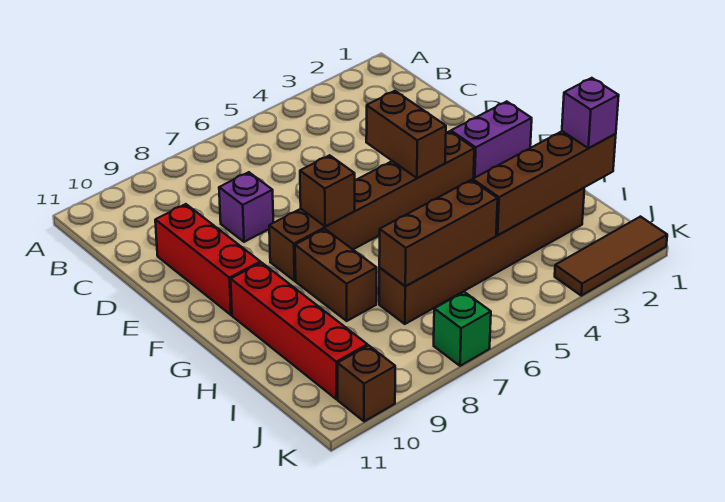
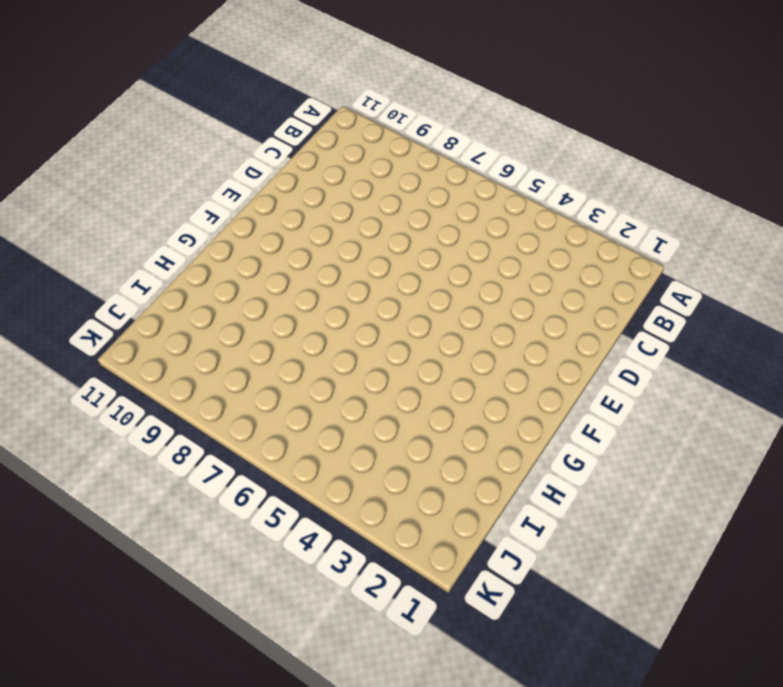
none -> purple 1x1 brick [219,172,273,242]
none -> red 1x3 brick [155,204,260,315]
none -> purple 1x2 brick [451,101,532,178]

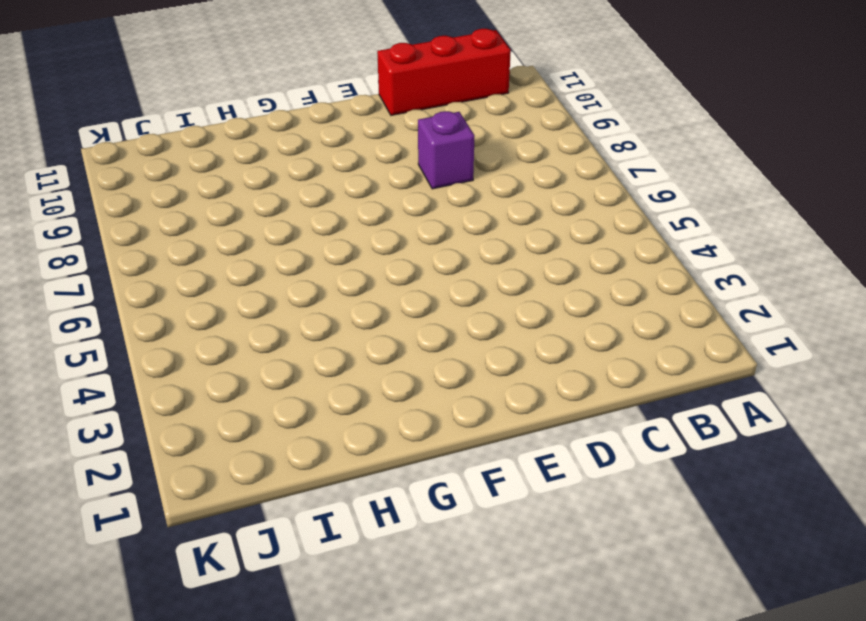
red 1x3 brick [377,29,511,115] -> red 1x3 brick moved to [155,204,260,315]
none -> purple 1x2 brick [451,101,532,178]
none -> brown 1x6 brick [269,131,474,281]
none -> brown 1x2 brick [295,229,377,321]

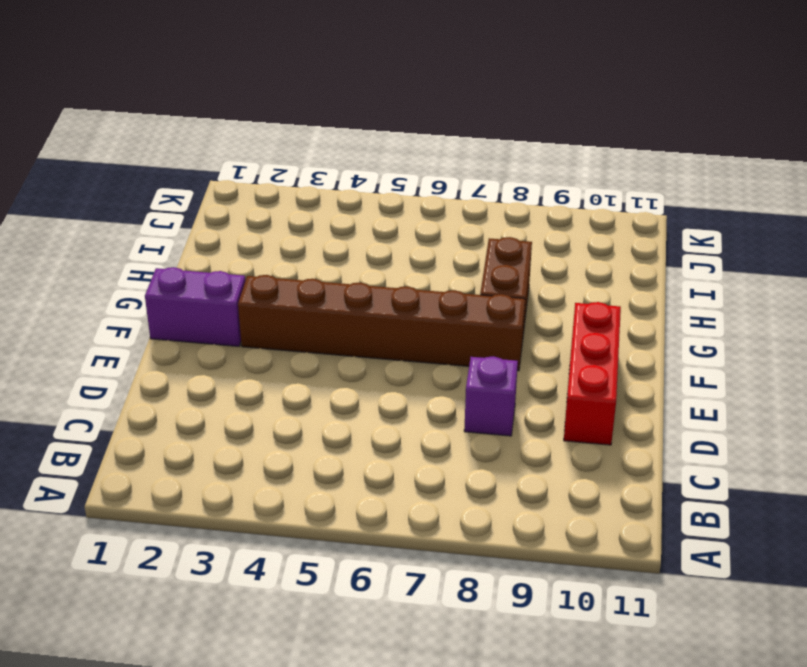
none -> red 1x4 brick [231,263,367,399]
none -> brown 1x6 brick [379,188,584,324]
none -> brown 1x3 tile [555,217,667,296]

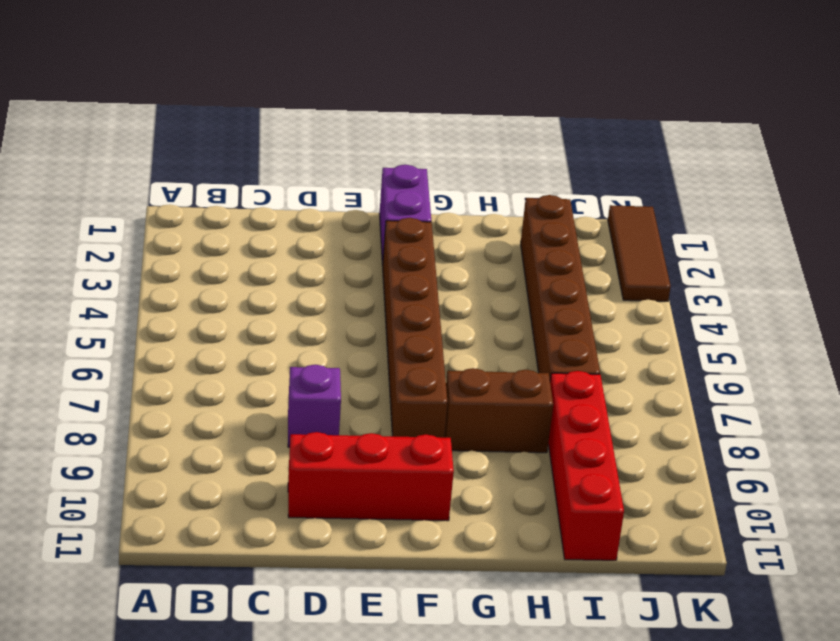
red 1x4 brick [548,371,624,560] -> red 1x4 brick turned to [231,263,367,399]
none -> green 1x1 brick [434,292,491,366]
none -> brown 1x1 brick [338,345,395,421]
none -> brown 1x2 brick [366,91,446,178]

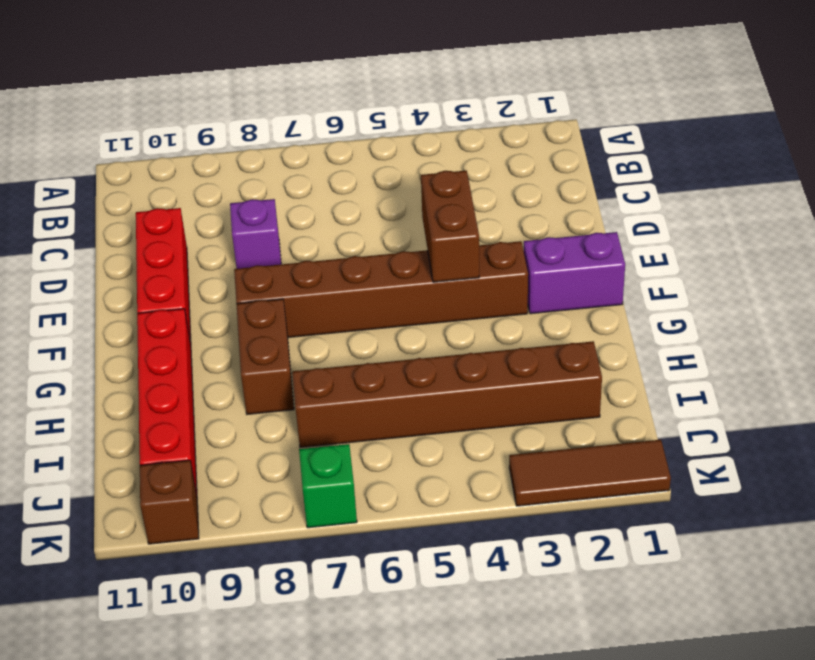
none -> brown 1x1 brick [300,155,355,227]
none -> brown 1x4 brick [473,131,616,235]
none -> brown 1x3 brick [379,180,498,286]

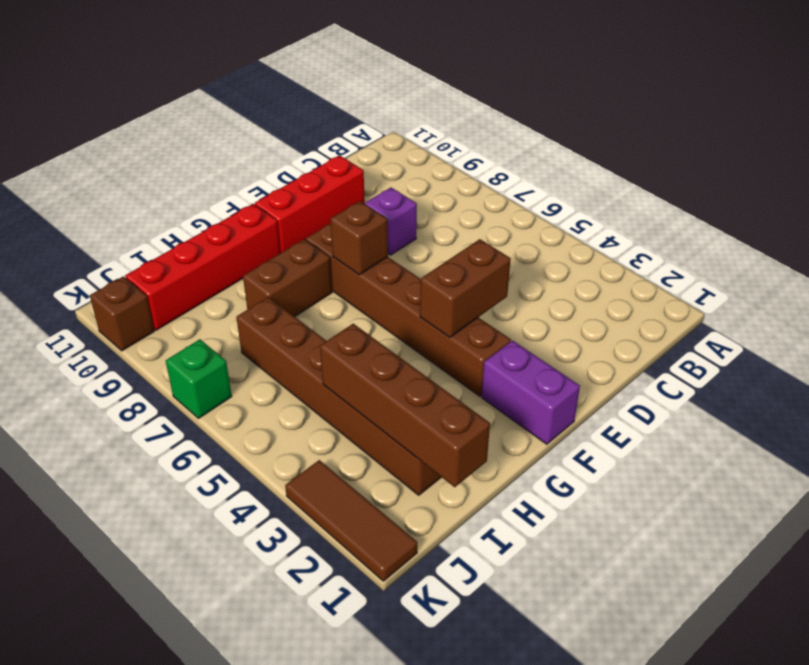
none -> brown 1x3 brick [379,180,498,286]
none -> purple 1x1 brick [562,78,619,148]

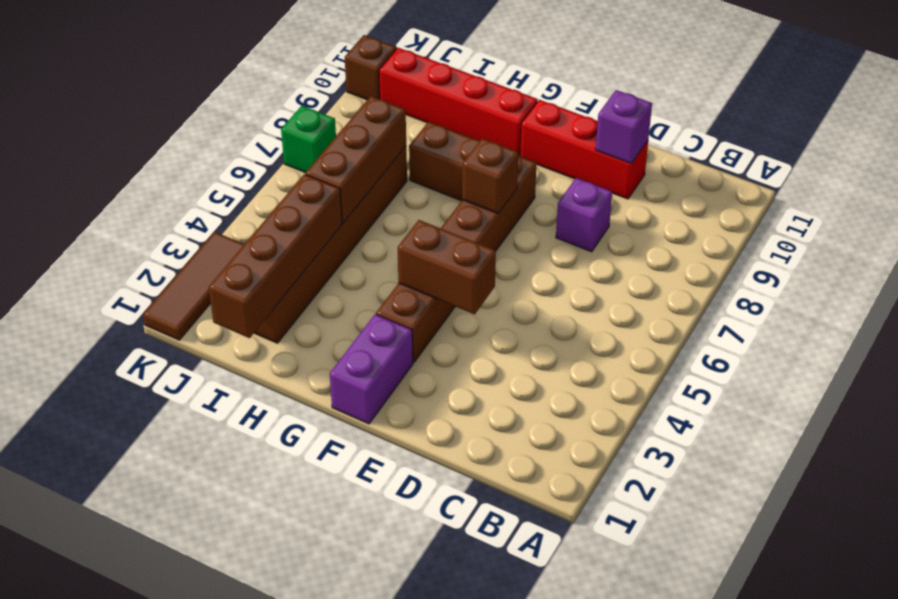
purple 1x1 brick [596,90,652,164] -> purple 1x1 brick moved to [562,78,619,148]

